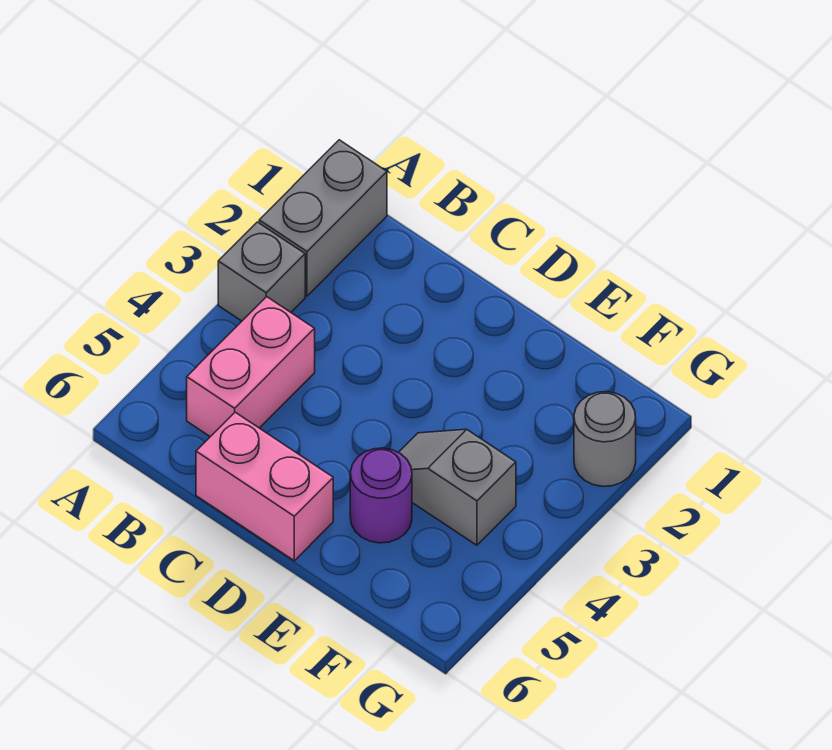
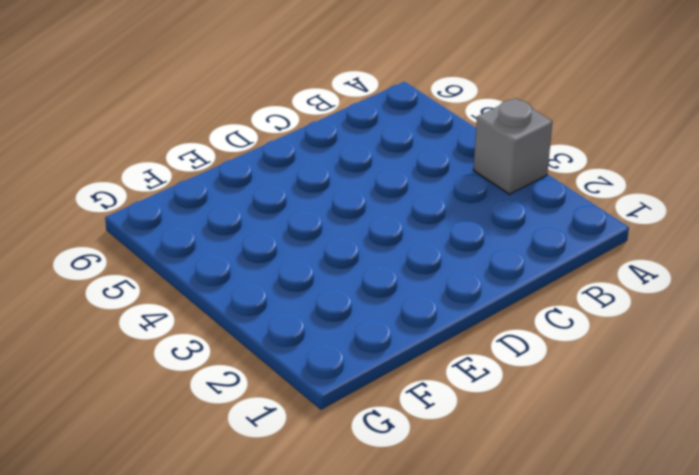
none -> grey 1x2 brick [259,140,387,296]
none -> pink 1x2 brick [187,297,315,437]

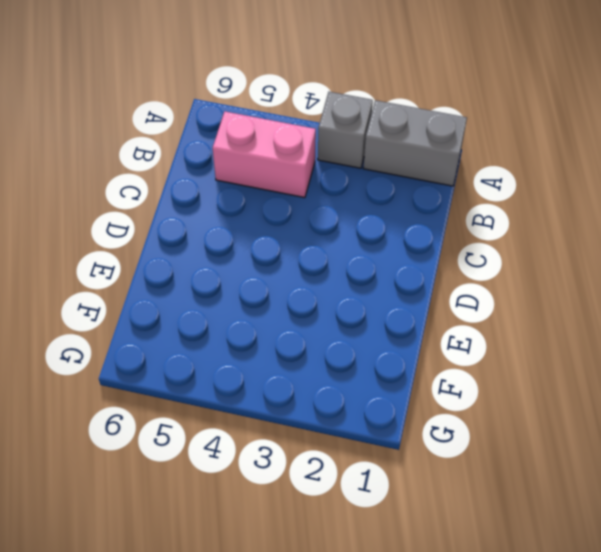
none -> pink 1x2 brick [196,412,333,561]
none -> grey 1x2 slope [398,429,516,545]

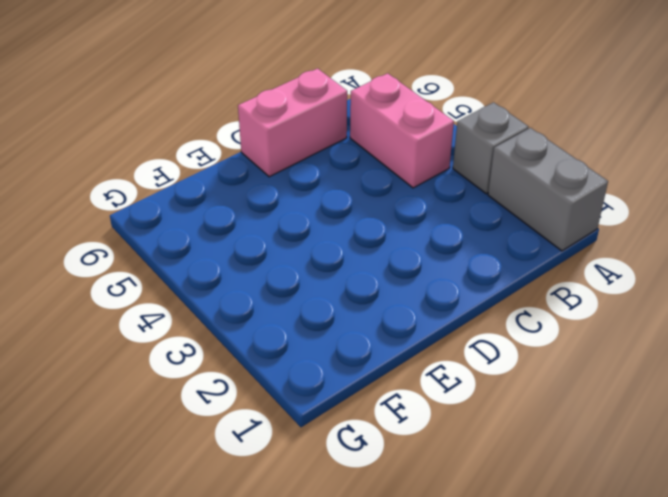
none -> grey 1x2 slope [398,429,516,545]
none -> purple 1x1 round brick [350,448,412,543]

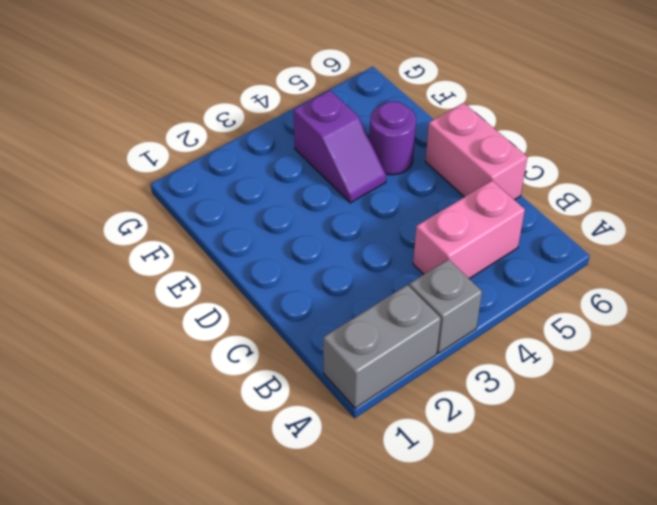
purple 1x2 slope [294,90,386,203] -> grey 1x2 slope [398,429,516,545]
none -> grey 1x1 round brick [574,392,636,487]

